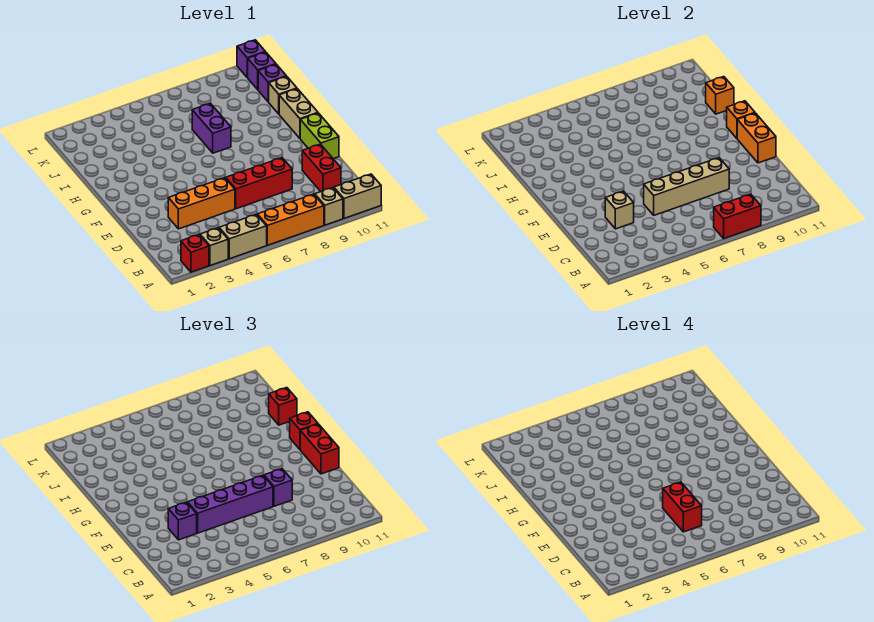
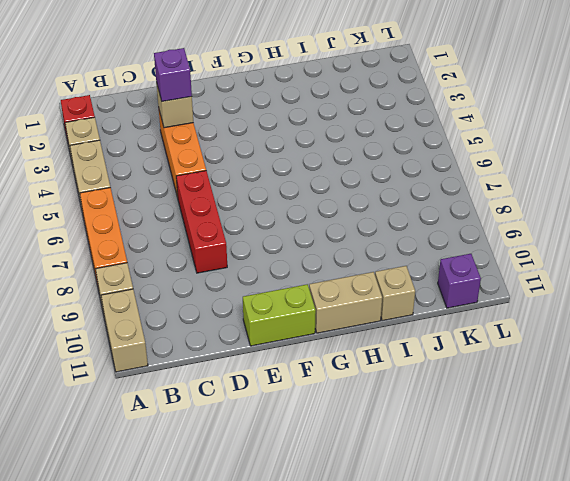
none -> red 1x2 brick [302,144,341,192]
none -> purple 1x2 brick [192,103,231,153]
none -> purple 1x1 brick [258,64,286,102]

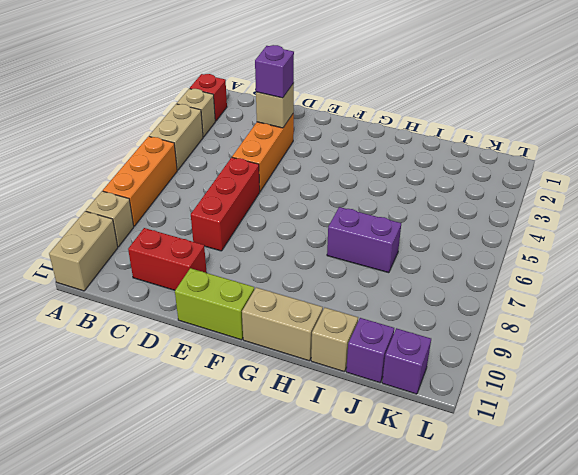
none -> purple 1x1 brick [237,40,265,77]
none -> red 1x2 brick [714,194,761,238]
none -> tan 1x4 brick [644,158,729,215]

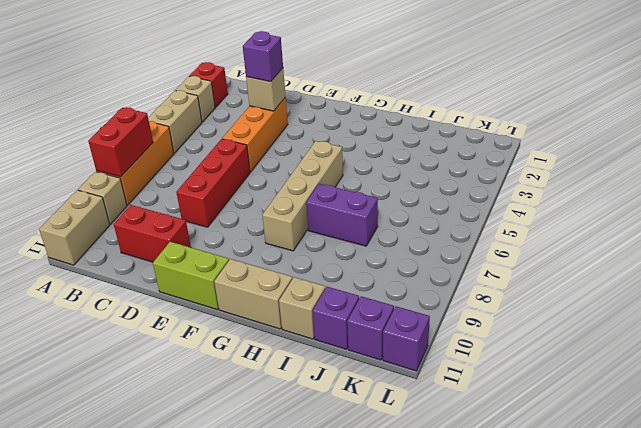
tan 1x4 brick [262,141,343,251] -> tan 1x4 brick moved to [644,158,729,215]
none -> orange 1x2 brick [737,113,776,163]
none -> orange 1x1 brick [727,101,755,138]
none -> orange 1x1 brick [706,77,734,114]

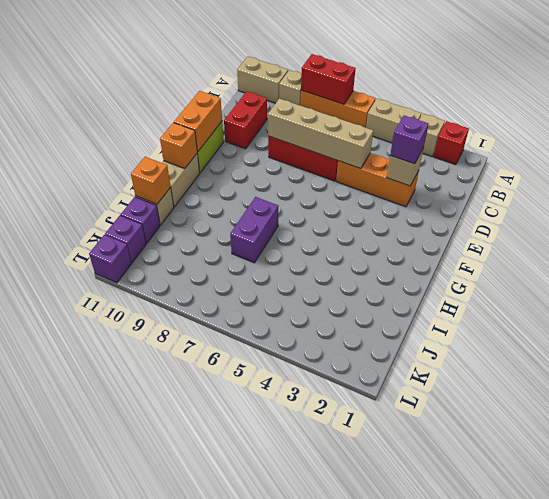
none -> purple 1x4 brick [188,475,273,533]
none -> purple 1x1 brick [264,469,292,506]
none -> red 1x2 brick [300,424,339,474]

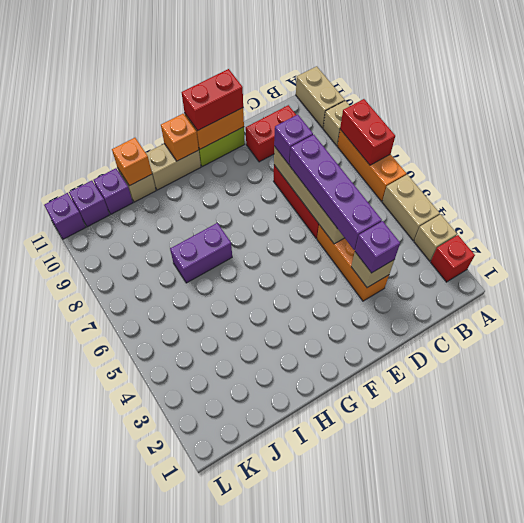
none -> red 1x1 brick [290,412,318,449]
none -> red 1x1 brick [269,388,297,425]
none -> red 1x2 brick [663,482,702,532]

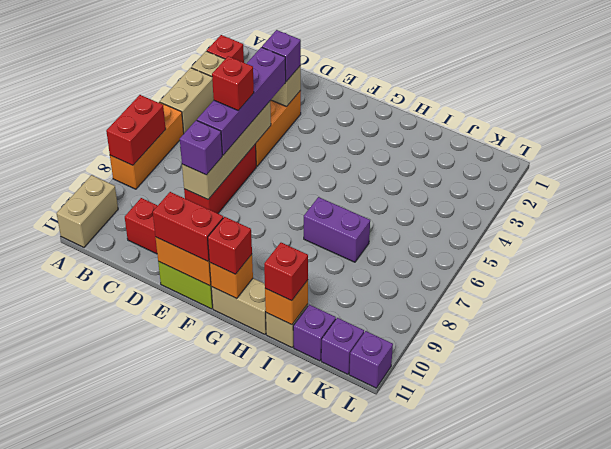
red 1x1 brick [212,56,254,111] -> red 1x2 brick [663,482,702,532]
none -> tan 1x1 brick [315,188,343,225]

